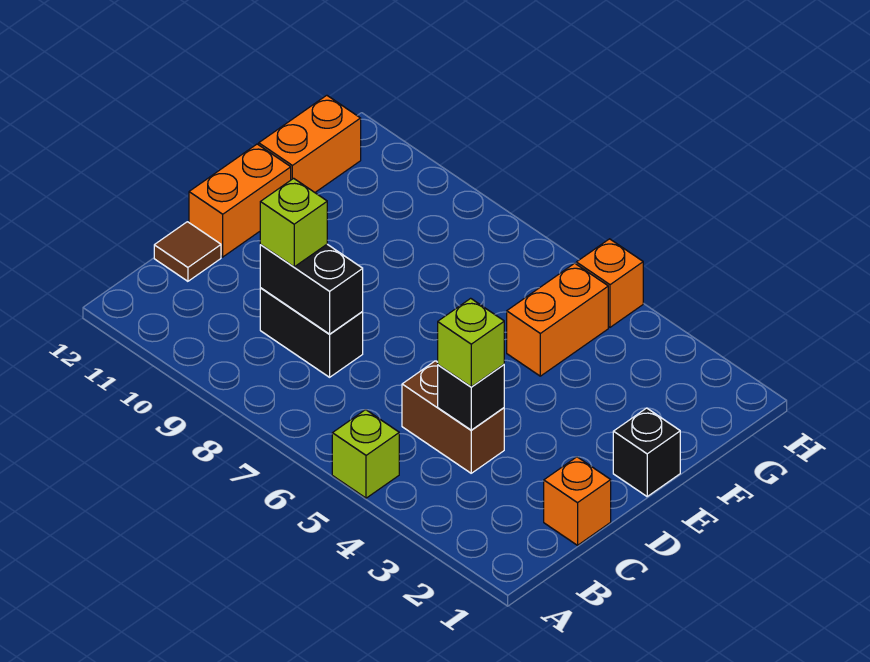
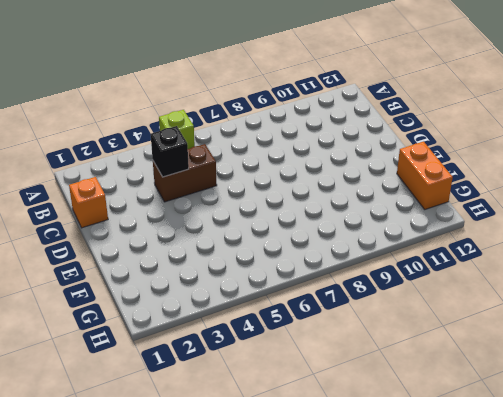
none -> black 1x2 brick [260,288,363,377]
none -> brown 1x1 tile [154,222,221,281]
none -> orange 1x2 brick [189,144,291,257]

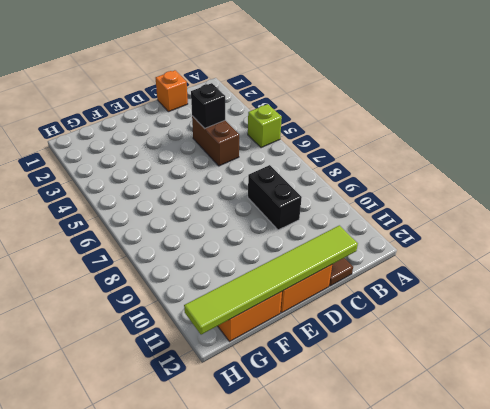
lime 1x6 tile [184,225,358,335] -> none
none -> black 1x1 brick [613,408,680,496]
none -> orange 1x2 brick [507,263,608,376]
none -> orange 1x1 brick [576,239,643,327]

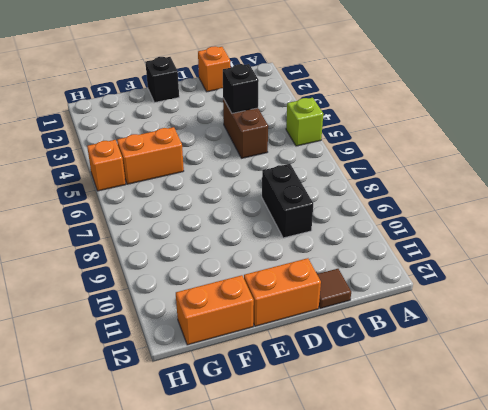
none -> black 1x2 brick [260,244,363,334]
none -> lime 1x1 brick [438,298,504,387]
none -> lime 1x1 brick [260,178,327,267]

